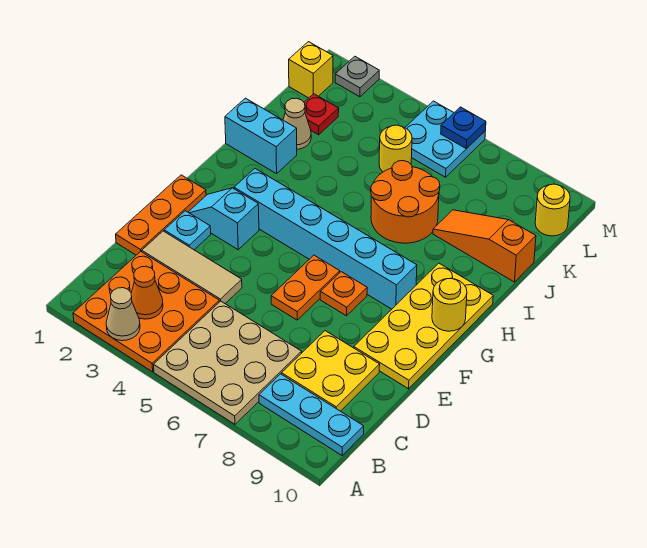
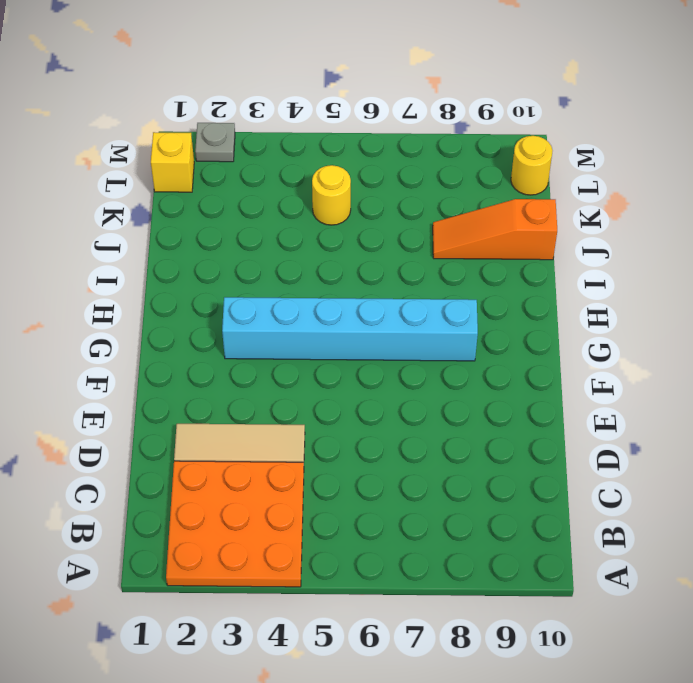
none -> tan 3x3 plate [154,301,302,424]
none -> cyan 1x3 plate [259,374,364,455]
none -> yellow 2x2 plate [282,331,380,411]

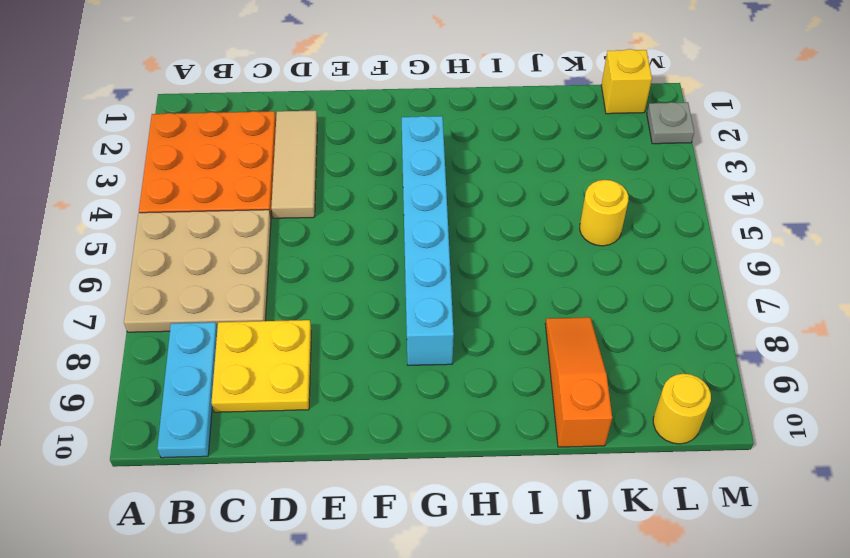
none -> orange 1x3 plate [116,175,206,255]
none -> cyan 1x1 plate [164,211,211,250]
none -> orange 1x2 plate [271,255,340,320]

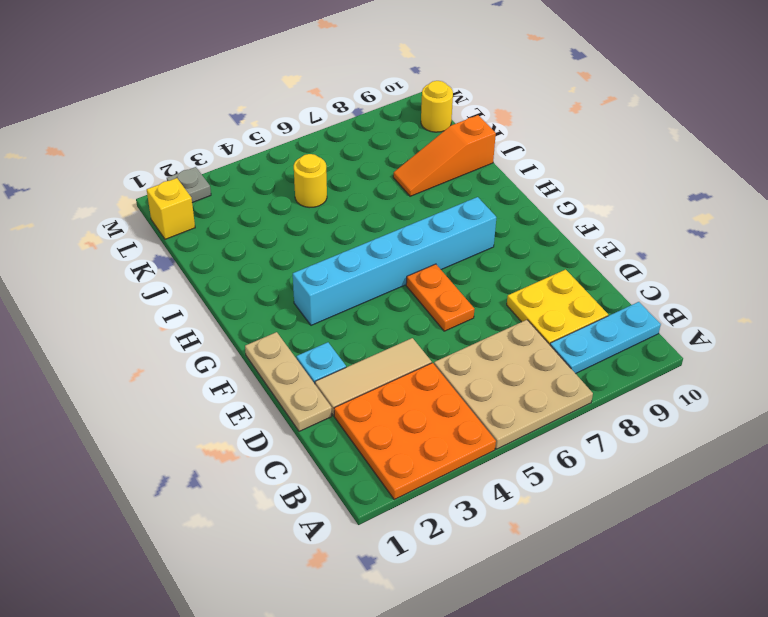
tan 1x3 plate [245,332,332,431] -> orange 1x3 plate [116,175,206,255]
none -> yellow 2x4 plate [354,263,493,389]
none -> cyan 1x2 slope [188,188,259,250]
none -> orange 1x1 plate [320,272,367,316]

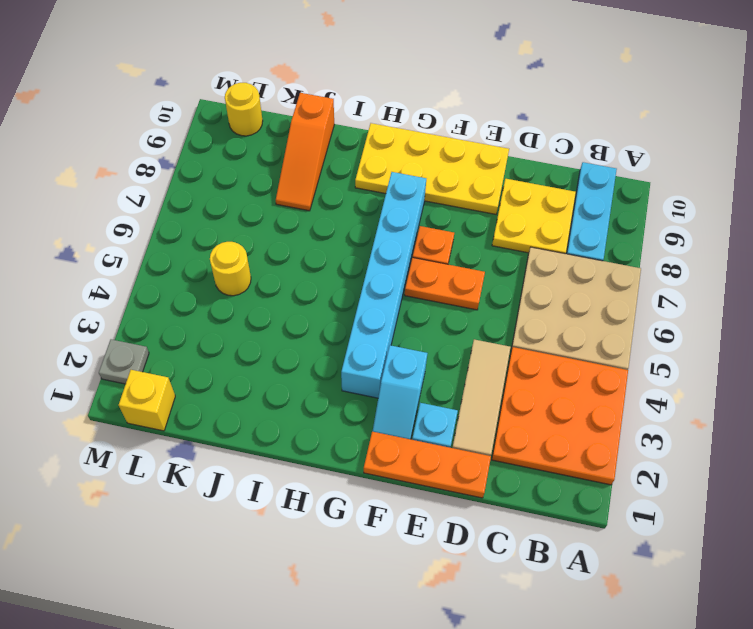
none -> cyan 1x2 brick [225,98,297,174]
none -> orange 2x2 round brick [371,161,440,243]
none -> tan 1x1 cone [283,98,311,149]

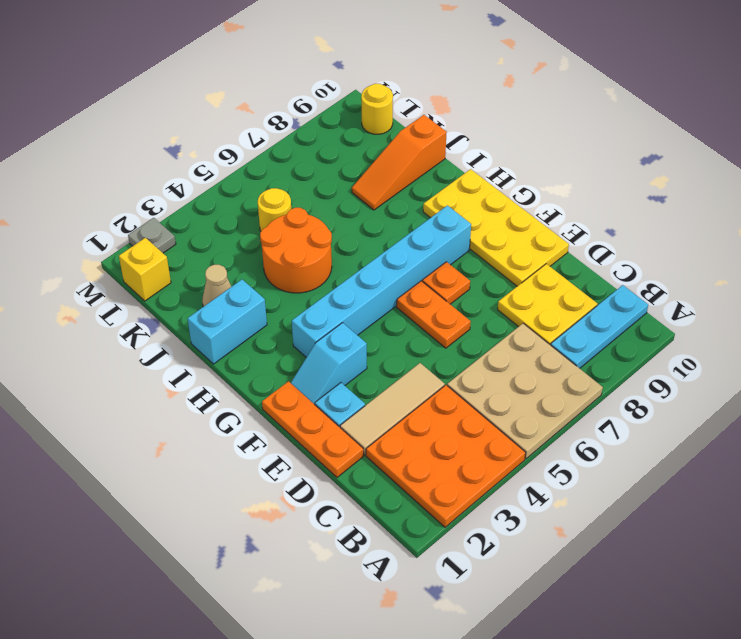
orange 2x2 round brick [260,208,332,293] -> orange 2x2 round brick moved to [371,161,440,243]
none -> red 1x1 plate [304,94,339,135]
none -> cyan 2x2 plate [405,101,485,177]
none -> tan 1x1 cone [106,288,140,341]

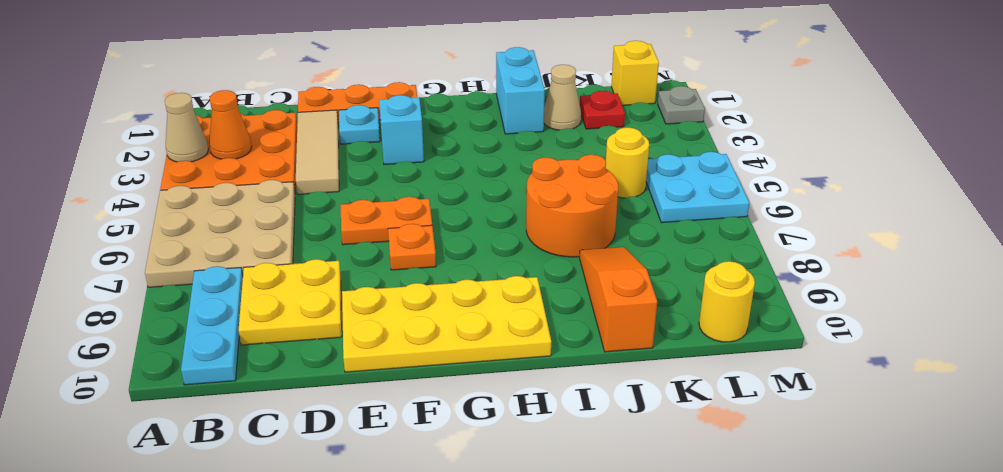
none -> cyan 1x6 brick [234,169,417,309]
none -> yellow 1x1 round brick [432,278,467,331]
none -> blue 1x1 plate [441,107,486,149]

